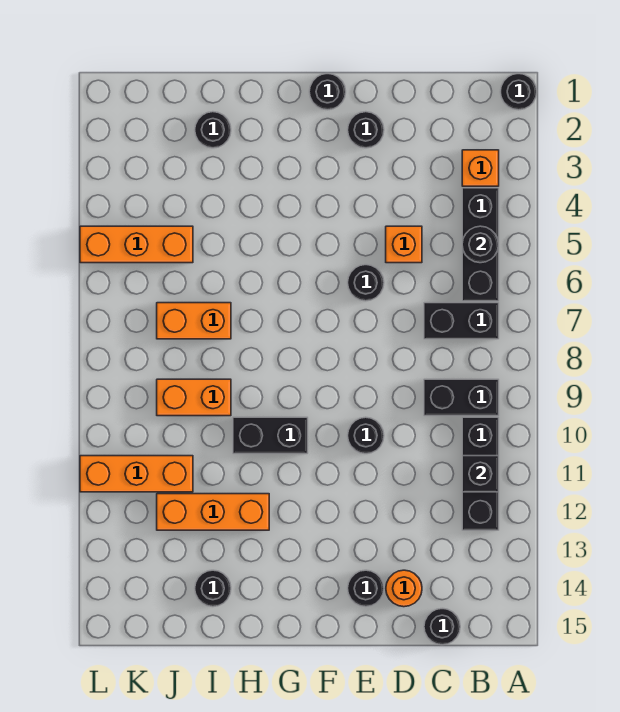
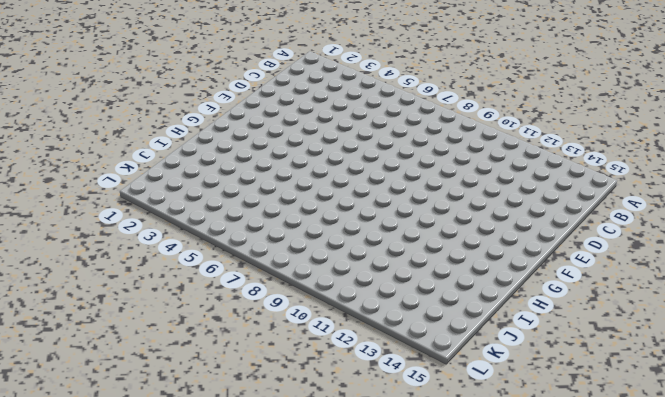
none -> black 1x1 round brick [500,74,537,110]
none -> orange 1x1 brick [462,150,499,186]
none -> black 1x3 brick [462,188,499,301]

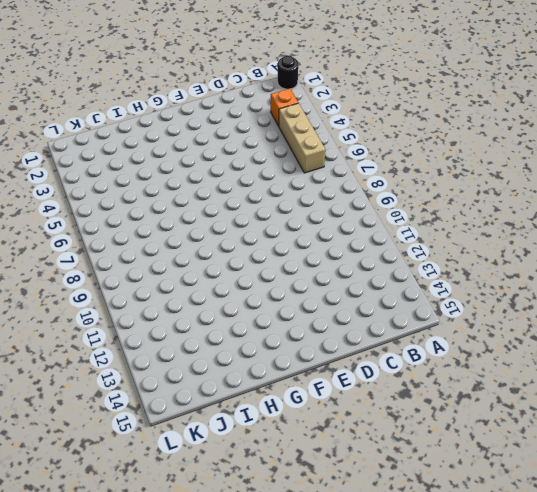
tan 1x3 brick [279,103,325,173] -> black 1x3 brick [462,188,499,301]
none -> black 1x2 brick [424,303,499,339]
none -> black 1x2 brick [424,379,499,416]
none -> black 1x3 brick [462,417,499,530]

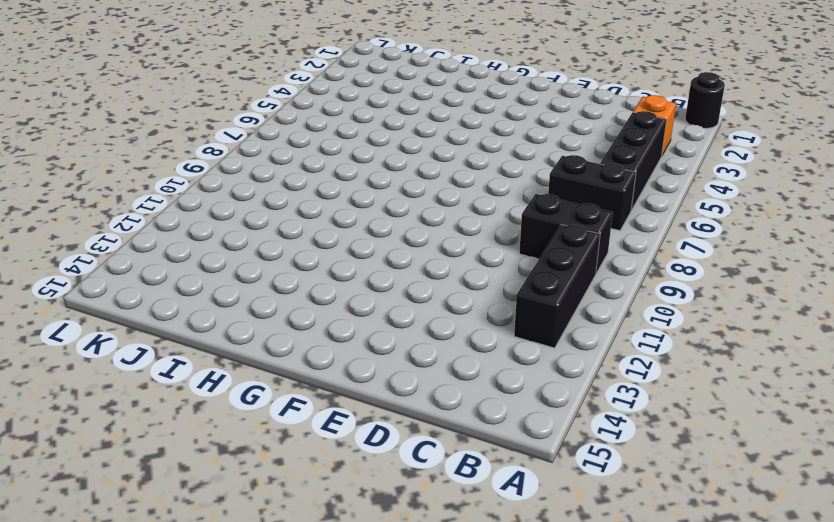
none -> black 1x1 round brick [424,609,460,645]
none -> orange 1x1 brick [386,226,422,263]
none -> orange 1x1 round brick [386,570,422,607]

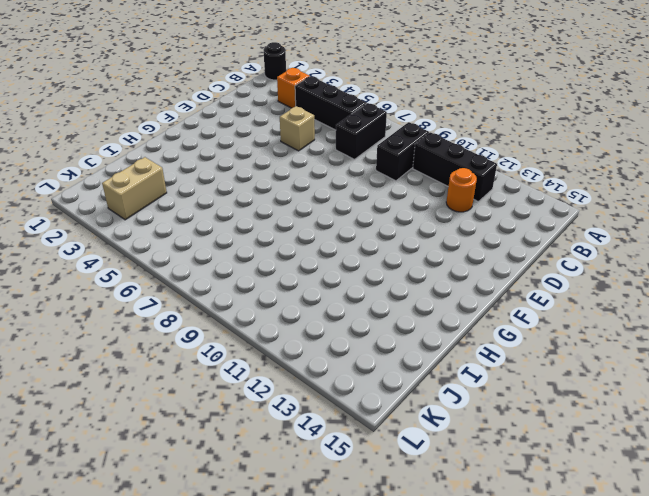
orange 1x1 round brick [446,168,477,212] -> orange 1x1 round brick moved to [386,570,422,607]
tan 1x1 brick [280,106,315,151] -> orange 1x1 brick [386,226,422,263]
tan 1x2 brick [102,157,167,220] -> none
none -> black 1x1 round brick [424,609,460,645]
none -> black 1x1 round brick [348,112,384,148]
none -> black 1x1 round brick [348,265,384,301]

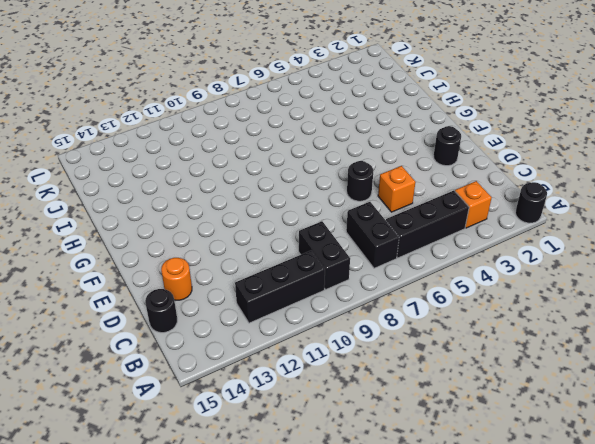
none -> black 1x1 round brick [348,417,384,454]
none -> black 1x1 round brick [348,570,384,607]
none -> black 1x1 round brick [309,74,346,110]

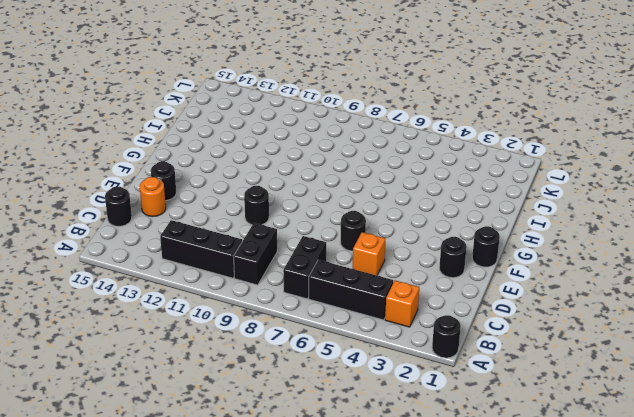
none -> black 1x2 brick [233,417,308,454]
none -> orange 1x3 brick [157,494,269,530]
none -> black 1x1 round brick [195,112,231,148]

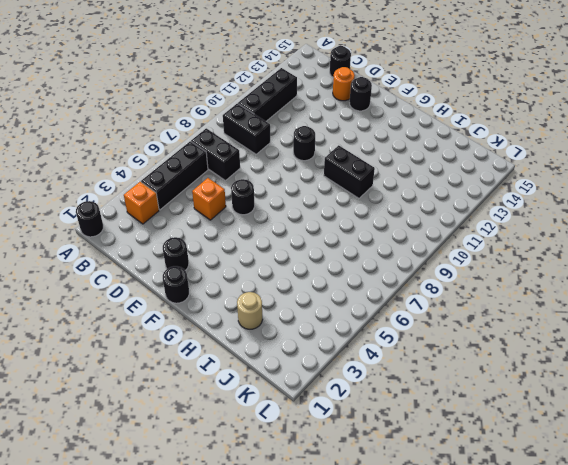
tan 1x1 round brick [237,292,263,329] -> black 1x1 round brick [195,112,231,148]
none -> orange 1x3 brick [157,494,269,530]
none -> orange 1x2 brick [157,303,231,339]
none -> orange 1x2 brick [157,379,231,416]

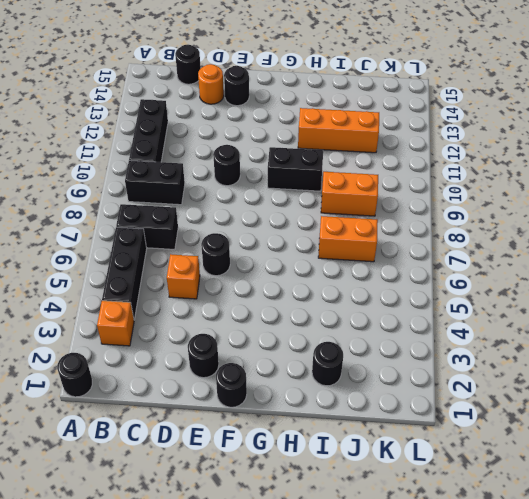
none -> black 1x1 round brick [195,570,231,607]
none -> orange 1x3 brick [80,226,193,263]
none -> orange 1x3 brick [80,456,193,492]

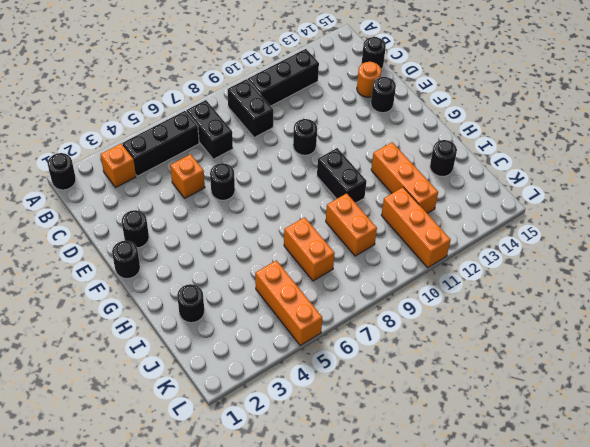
none -> black 1x1 round brick [462,226,499,263]
none -> black 1x1 brick [462,456,499,492]

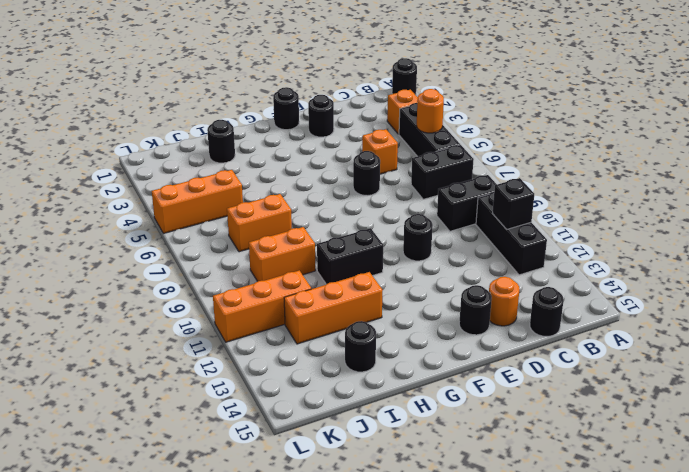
orange 1x1 round brick [417,89,444,133] -> black 1x1 round brick [462,226,499,263]

